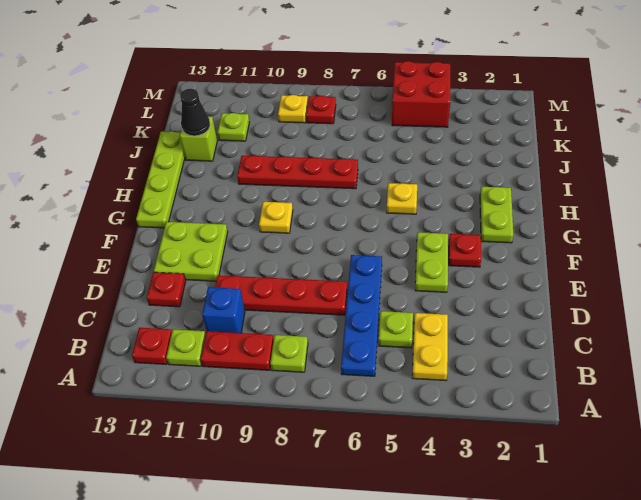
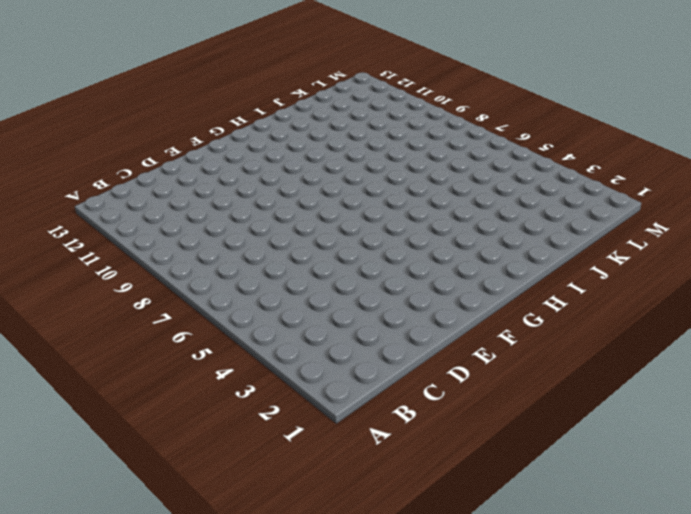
none -> yellow 1x2 plate [412,313,448,381]
none -> blue 1x4 plate [341,255,382,376]
none -> lime 1x1 plate [270,335,308,372]

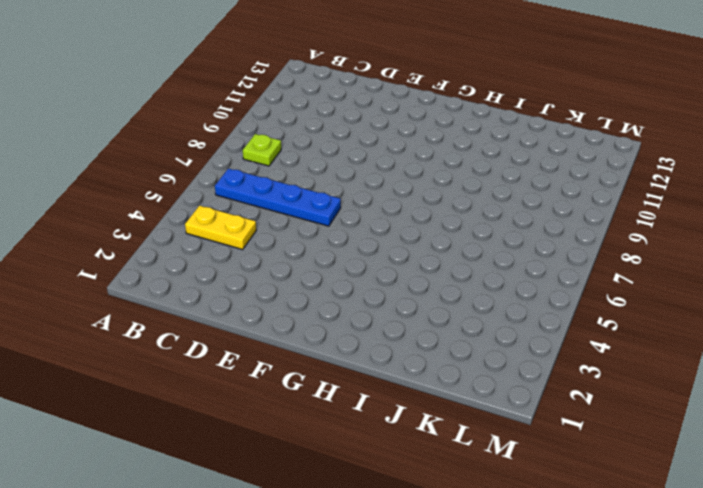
none -> red 1x2 plate [201,331,274,370]
none -> lime 1x1 plate [166,329,206,366]
none -> red 1x1 plate [132,328,172,364]

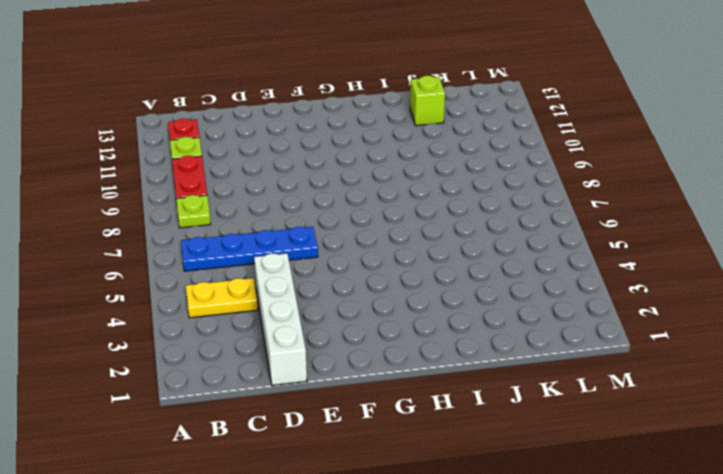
white 1x4 brick [254,253,307,385] -> none
none -> lime 1x1 plate [379,311,413,348]
none -> blue 1x1 brick [202,287,245,333]
none -> red 1x4 plate [215,275,347,315]

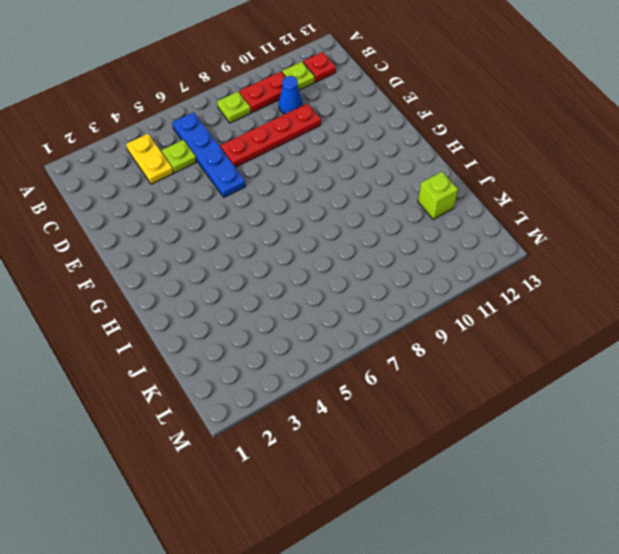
blue 1x1 cone [278,76,303,114] -> blue 1x1 brick [202,287,245,333]
none -> red 1x1 plate [147,272,186,307]
none -> lime 1x2 plate [415,232,448,292]
none -> lime 2x2 plate [154,222,228,281]

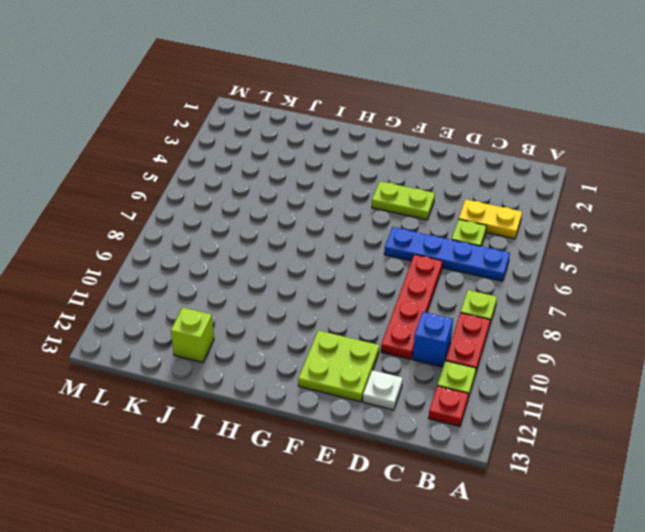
white 1x1 plate [363,370,403,410] -> red 1x1 plate [147,272,186,307]
none -> red 1x1 plate [449,234,481,267]
none -> lime 1x2 plate [480,187,513,243]
none -> yellow 1x1 plate [259,202,293,233]

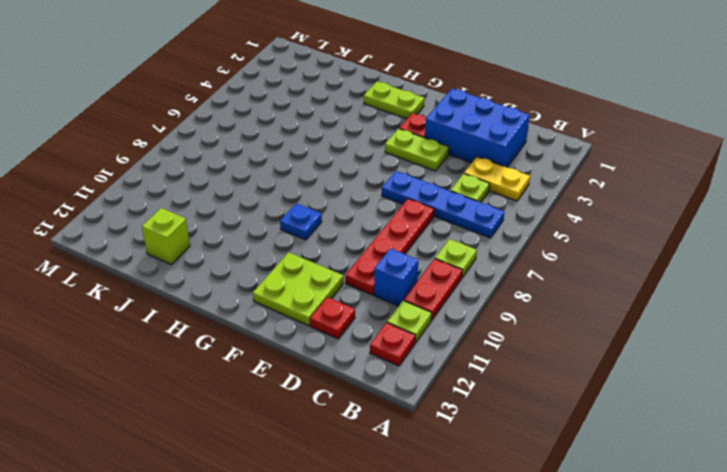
blue 2x3 brick [425,89,530,167] -> none
blue 1x1 plate [280,203,322,240] -> yellow 1x1 plate [259,202,293,233]
none -> lime 1x4 plate [136,131,185,228]
none -> yellow 1x1 plate [387,183,417,214]
none -> red 1x4 plate [237,156,358,189]

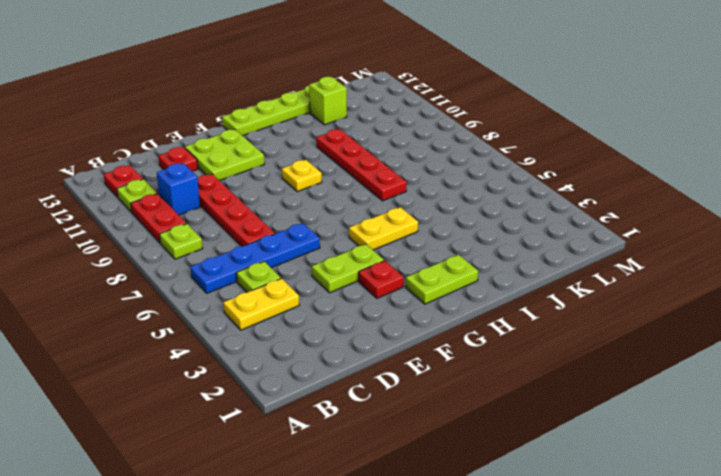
yellow 1x2 plate [349,207,418,250] -> yellow 1x1 plate [387,183,417,214]
none -> lime 1x1 plate [217,113,249,141]
none -> red 2x2 brick [392,61,450,127]
none -> red 1x1 plate [306,96,336,124]

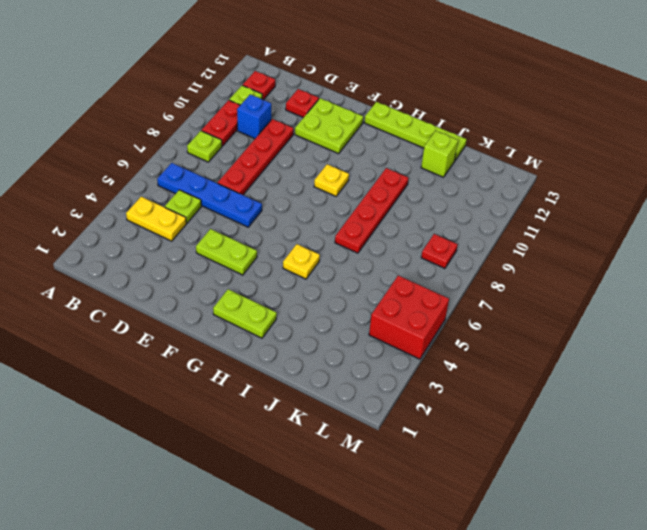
none -> red 1x1 plate [449,234,481,267]
none -> lime 1x1 plate [217,113,249,141]
none -> yellow 1x1 plate [278,95,308,123]

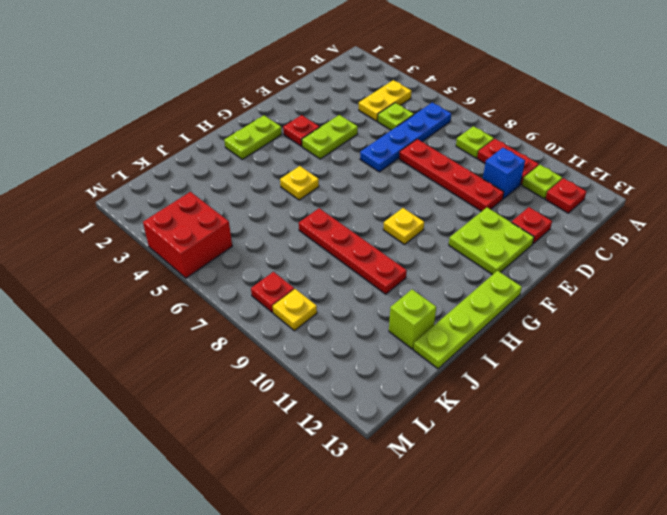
none -> lime 1x1 plate [217,113,249,141]
none -> black 1x1 cone [180,89,210,136]

